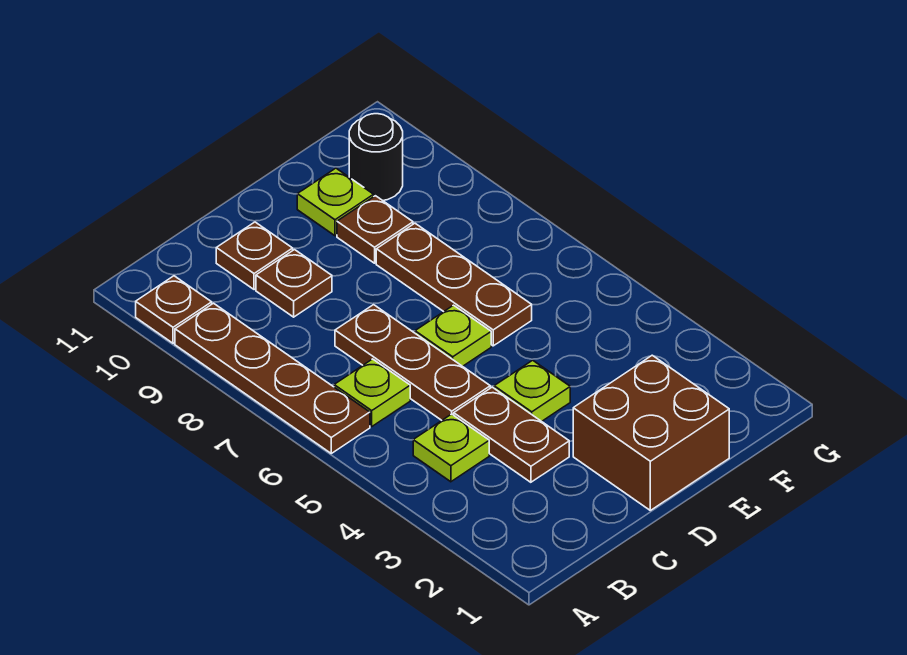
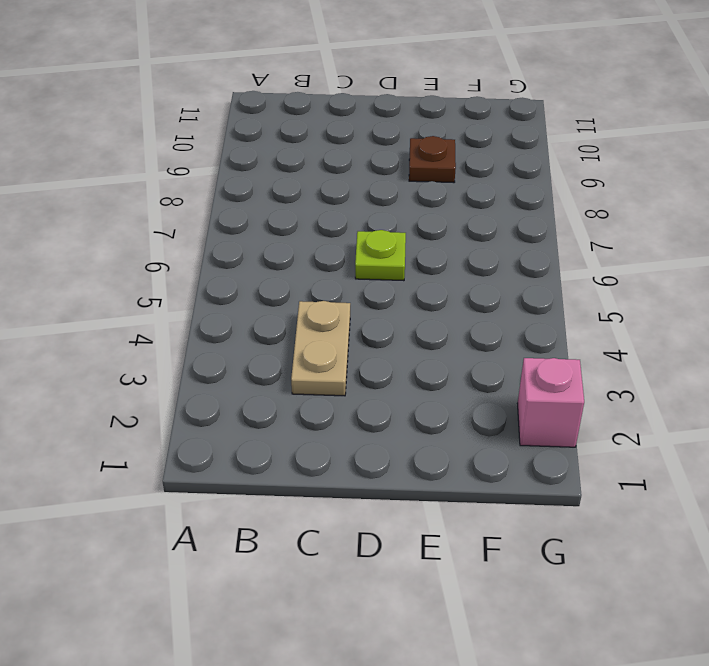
tan 1x2 plate [291,301,350,396] -> brown 1x2 plate [454,387,569,482]
pink 1x1 brick [518,358,584,447] -> none
none -> brown 1x4 plate [175,303,370,453]
none -> brown 1x1 plate [136,276,212,343]
none -> lime 1x1 plate [413,414,489,482]

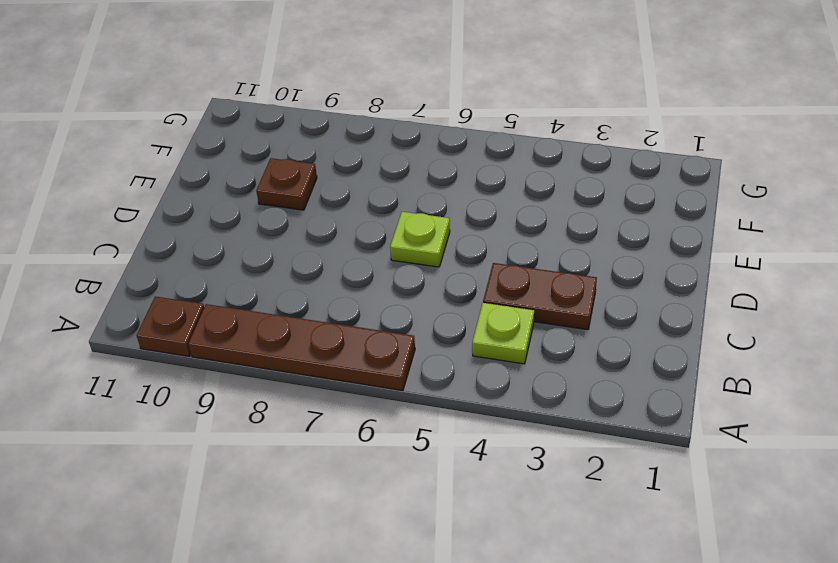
none -> lime 1x1 plate [334,359,410,426]
none -> brown 1x3 plate [335,305,490,420]
none -> brown 1x1 plate [256,250,332,317]

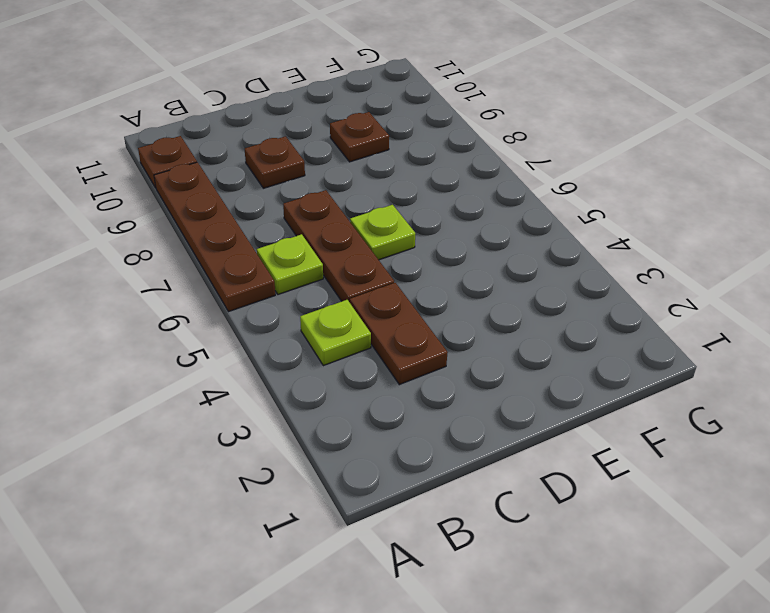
none -> brown 1x1 plate [216,222,293,290]
none -> brown 2x2 brick [573,355,729,510]
none -> lime 1x1 plate [494,360,570,421]

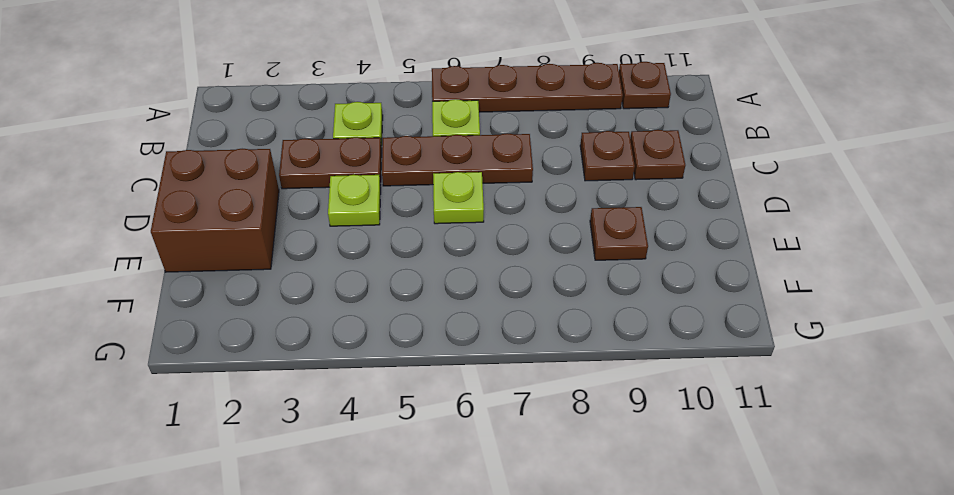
none -> brown 1x3 plate [376,223,532,346]
none -> lime 1x1 plate [297,168,374,236]
none -> black 1x1 round brick [349,114,403,201]

